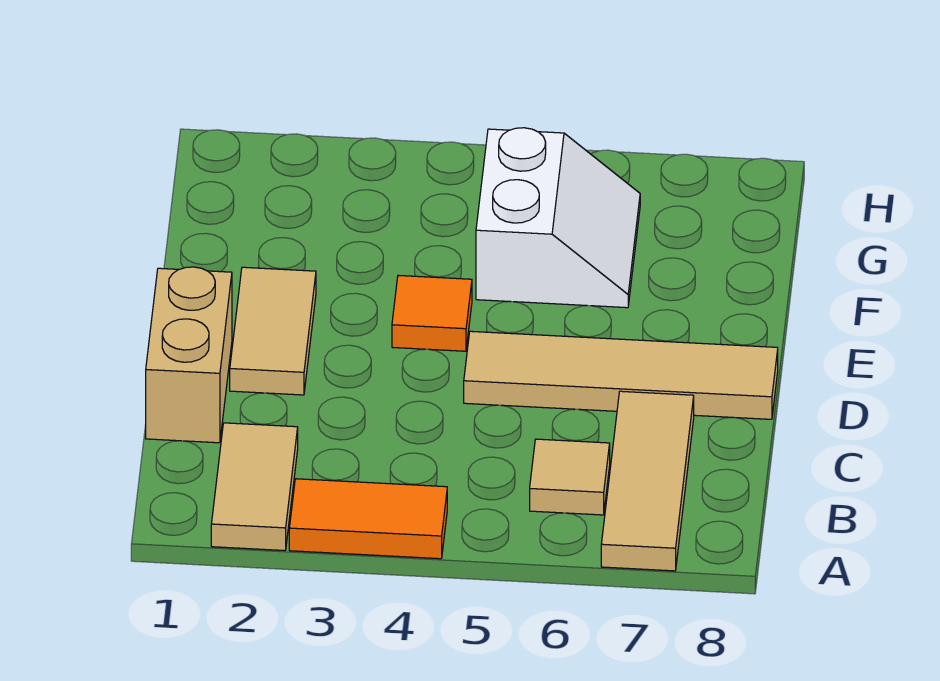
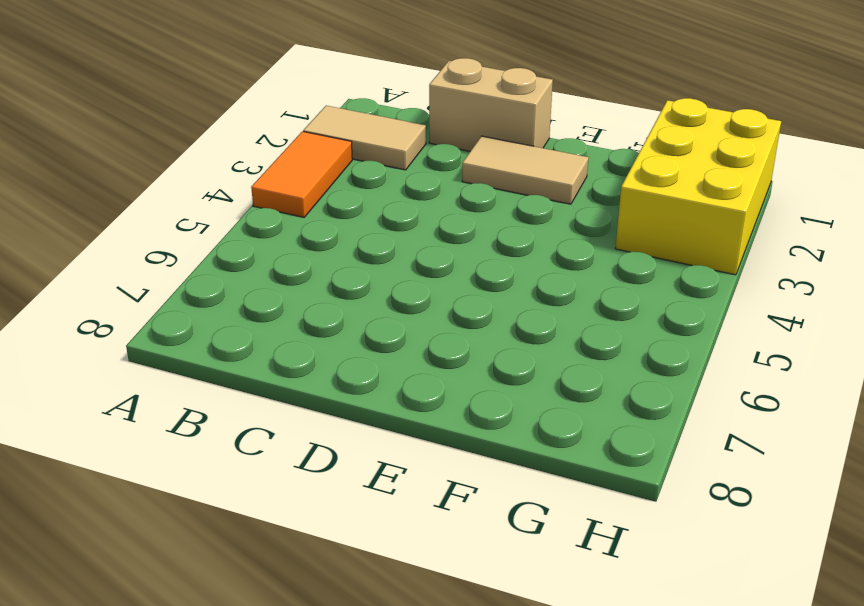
yellow 2x3 brick [615,98,781,275] -> none
none -> tan 1x3 tile [601,391,694,571]
none -> tan 1x1 tile [530,439,610,515]

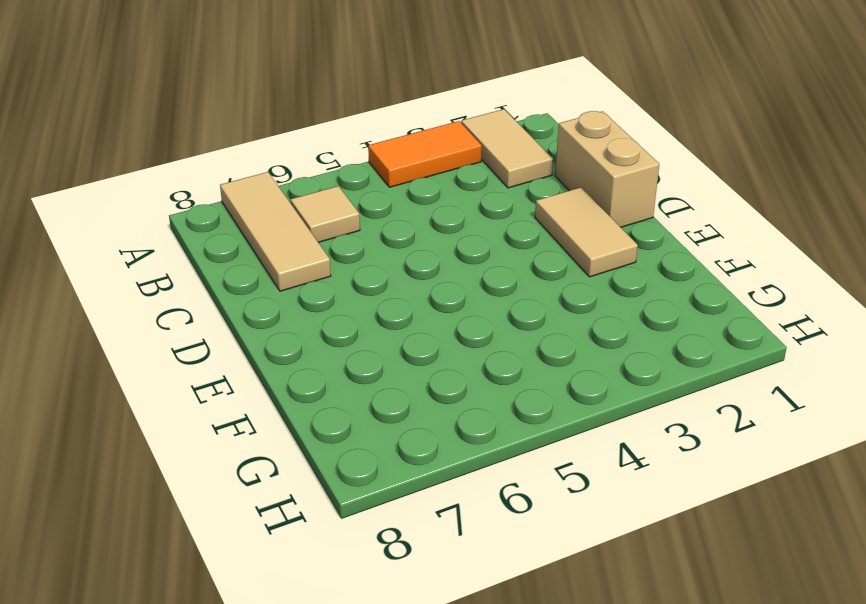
none -> tan 1x4 tile [464,331,778,419]
none -> orange 1x1 tile [392,275,472,351]

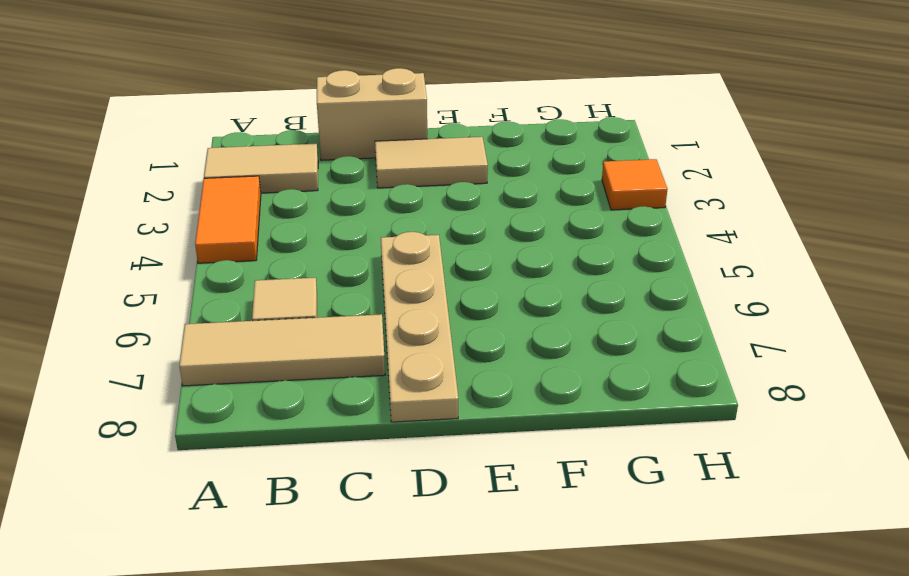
tan 1x4 plate [381,232,458,422] -> tan 1x4 tile [464,331,778,419]
orange 1x1 tile [602,159,667,210] -> orange 1x1 tile moved to [392,275,472,351]
none -> white 2x2 slope [476,128,640,308]

